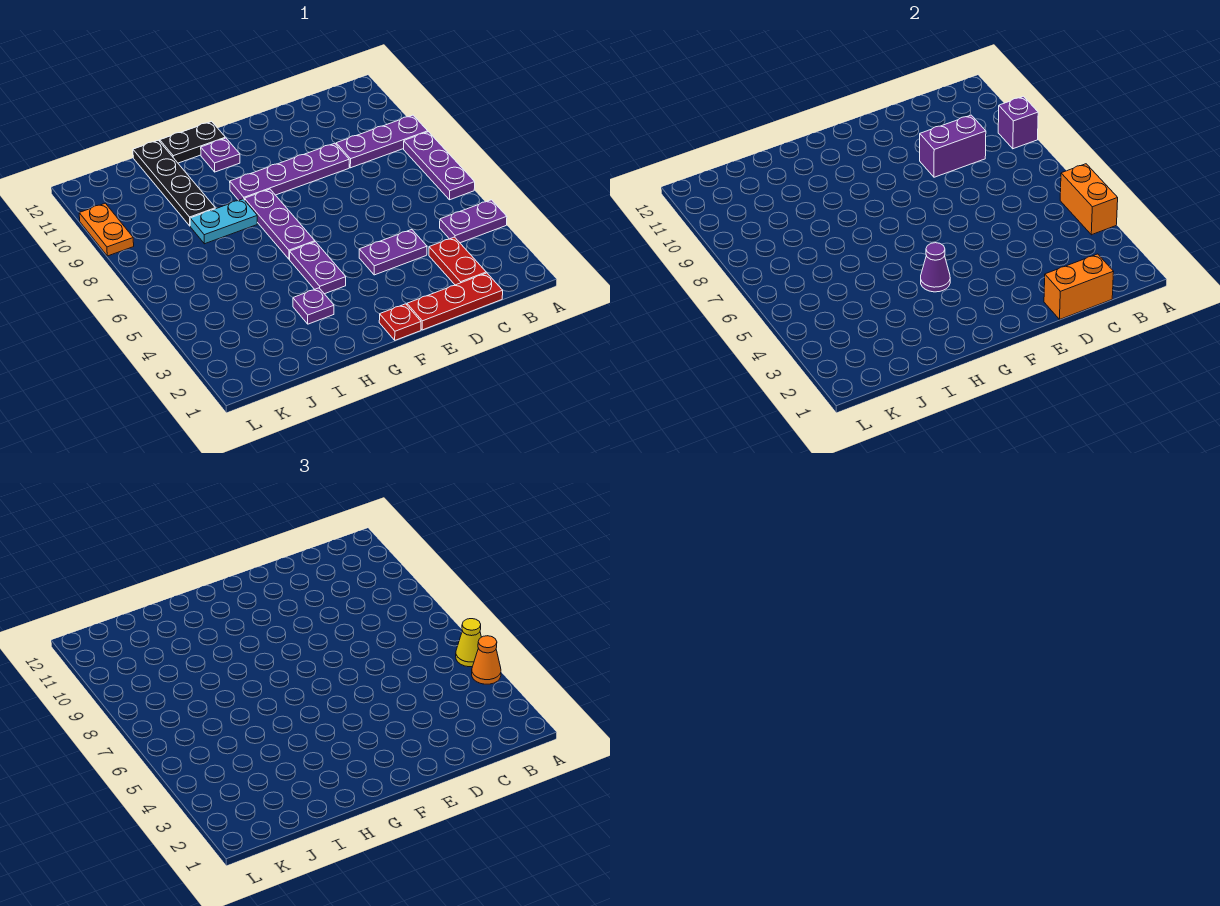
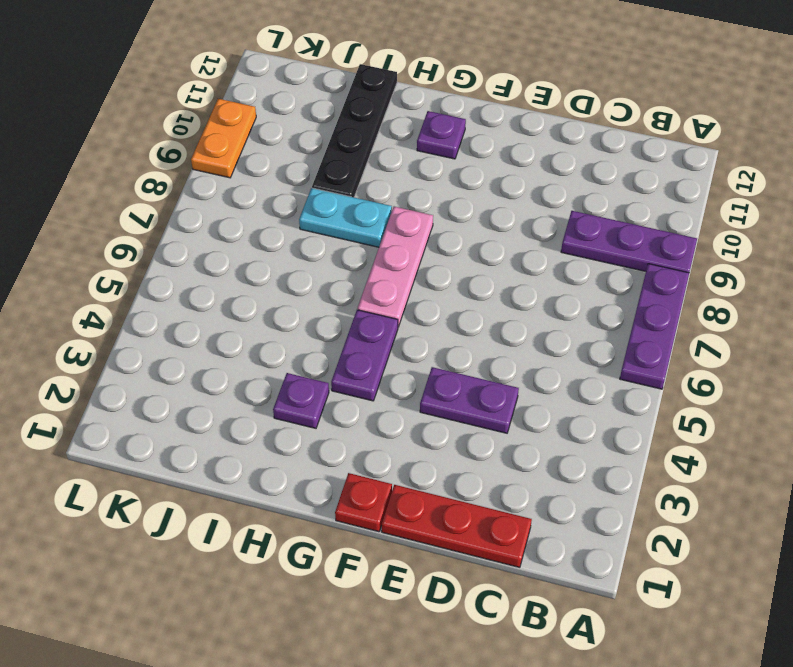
pink 1x3 plate [357,207,433,327] -> purple 1x3 plate [245,189,315,259]
none -> purple 1x2 plate [440,200,507,243]
none -> red 1x2 plate [429,237,486,285]
none -> purple 1x4 plate [230,143,349,200]

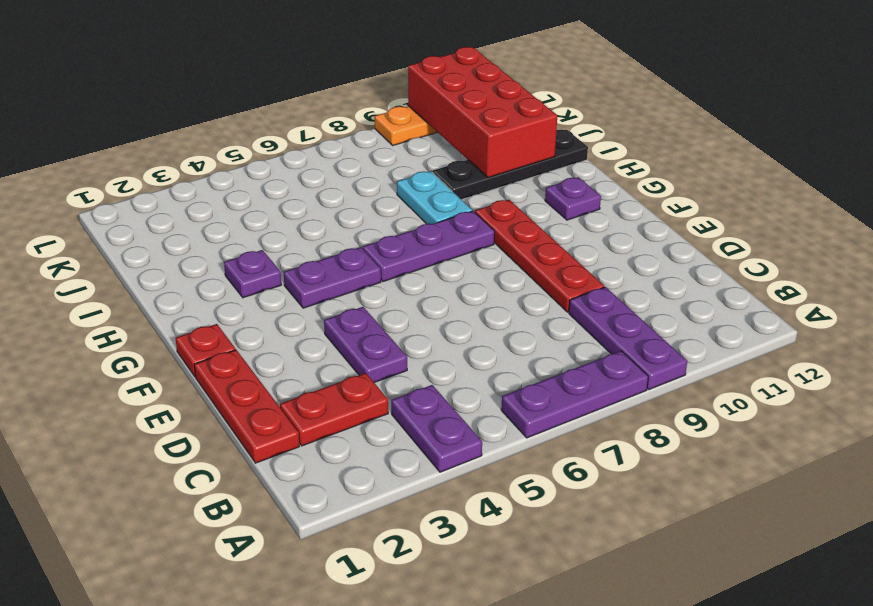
red 1x4 plate [475,200,604,312] -> purple 1x4 plate [230,143,349,200]
red 2x4 brick [408,47,557,177] -> none
none -> black 1x2 plate [160,121,225,163]
none -> orange 1x2 brick [1060,164,1118,235]
none -> purple 1x1 brick [998,96,1038,149]

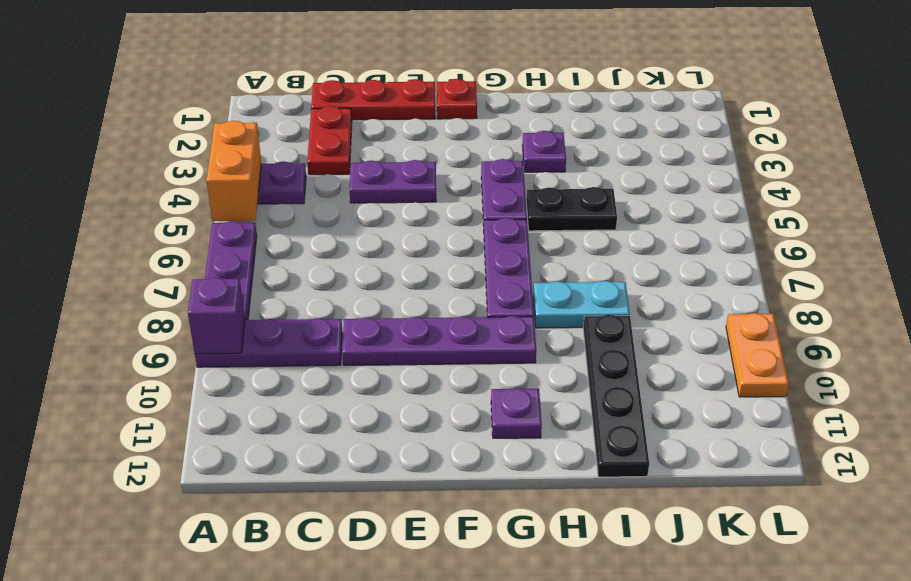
black 1x2 plate [527,187,617,231] -> black 1x2 plate moved to [160,121,225,163]
none -> orange 1x2 brick [1044,254,1114,319]
none -> purple 1x2 brick [920,115,986,177]
none -> purple 1x1 cone [921,243,950,292]

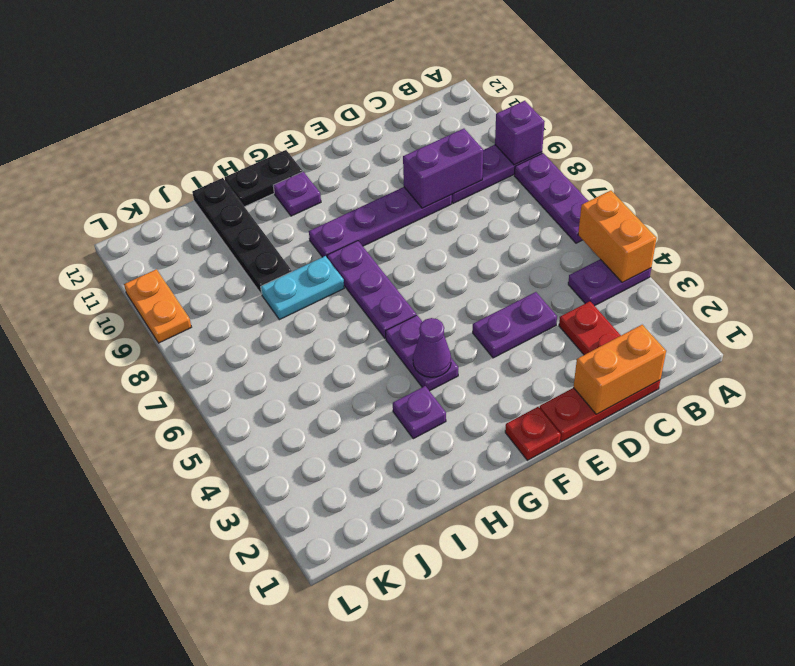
none -> orange 1x1 cone [472,636,501,684]
none -> yellow 1x1 cone [456,619,481,667]

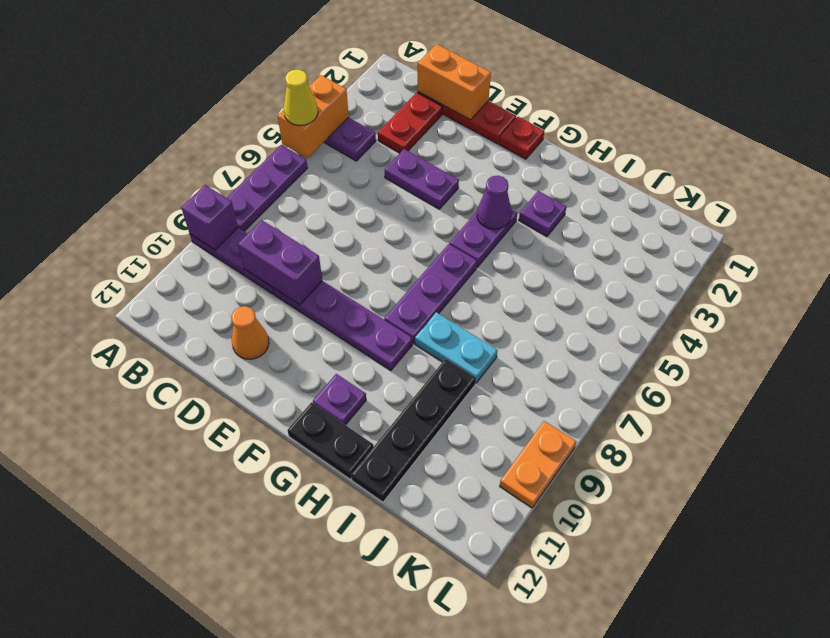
orange 1x1 cone [232,306,269,359] -> orange 1x1 cone moved to [472,636,501,684]

